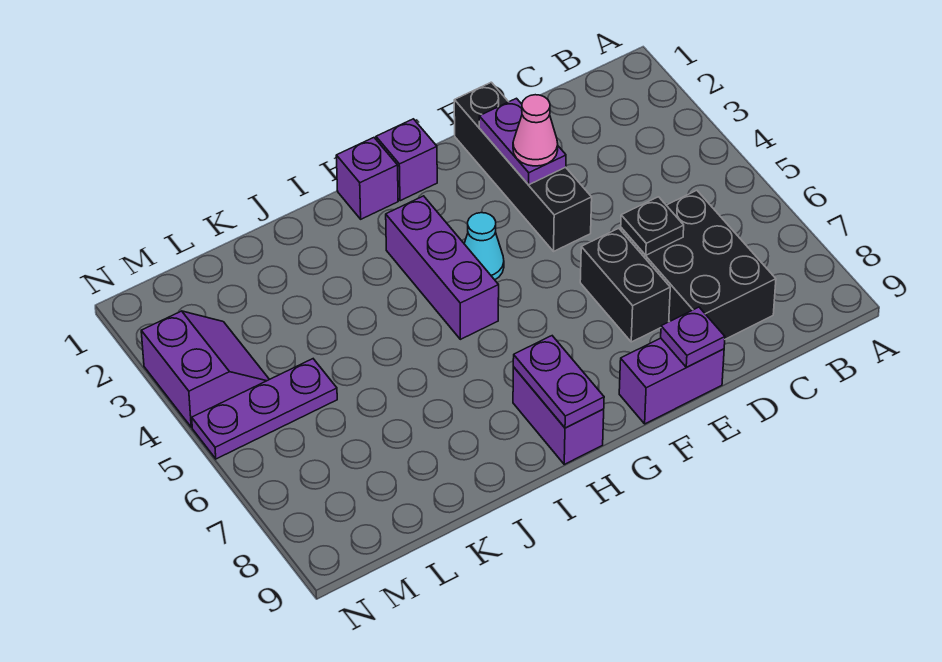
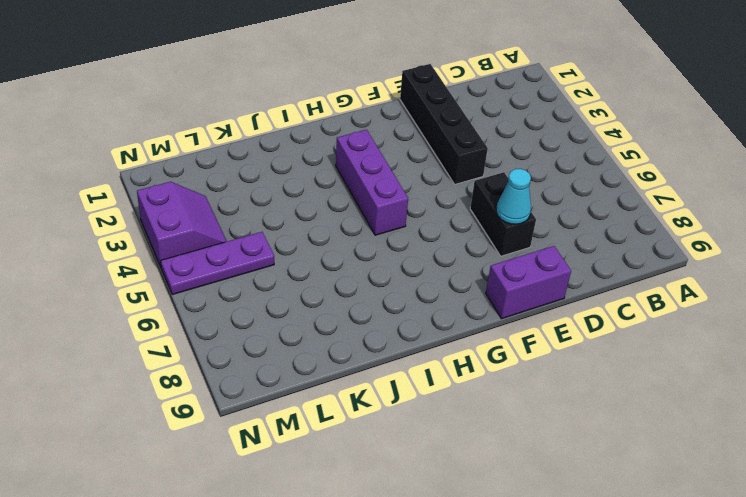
cyan 1x1 cone [496,169,531,224] -> cyan 1x1 cone moved to [464,213,504,280]
none -> black 2x3 brick [621,190,776,339]
none -> purple 1x1 brick [376,119,437,201]
none -> purple 1x1 brick [336,138,398,219]

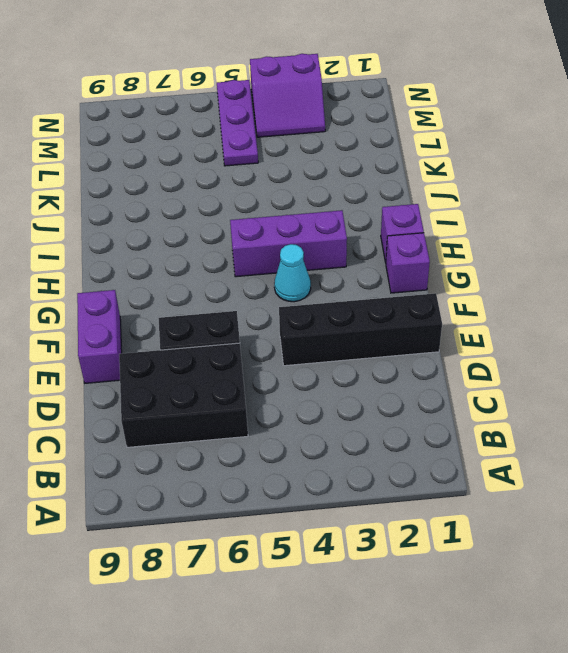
none -> purple 1x2 brick [513,367,604,464]
none -> black 1x1 plate [621,197,684,255]
none -> purple 1x2 plate [479,98,566,185]

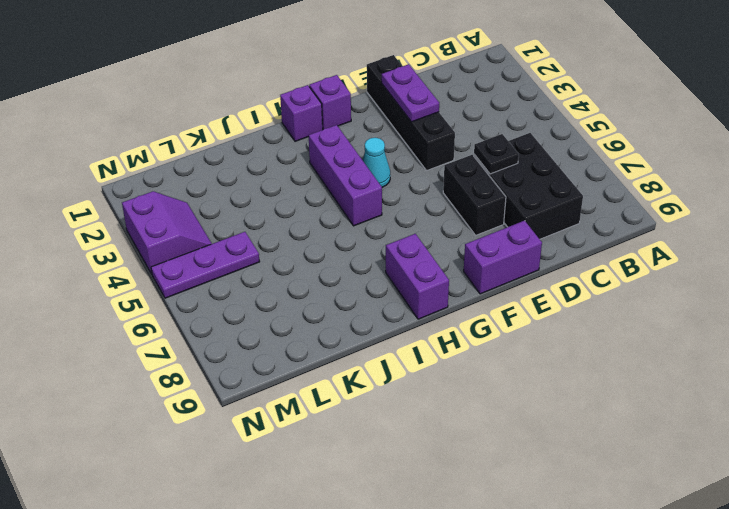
none -> purple 1x1 plate [661,307,725,367]
none -> purple 1x2 plate [513,336,604,428]
none -> pink 1x1 cone [513,95,558,166]

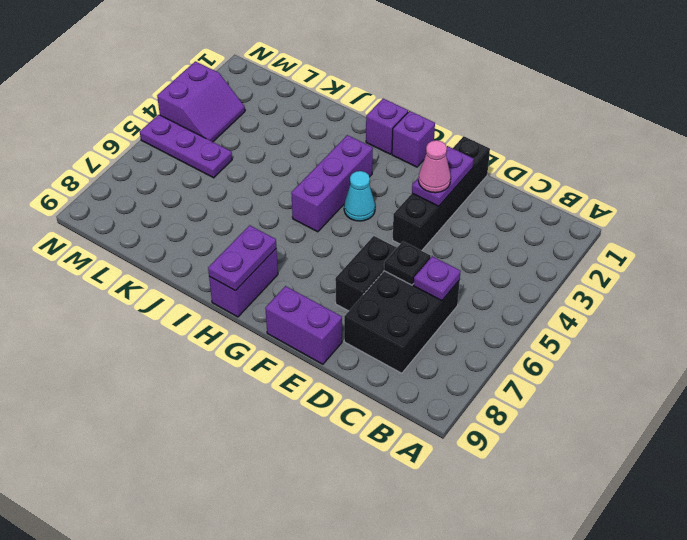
purple 1x1 plate [414,256,461,301] -> purple 1x1 plate moved to [661,307,725,367]

